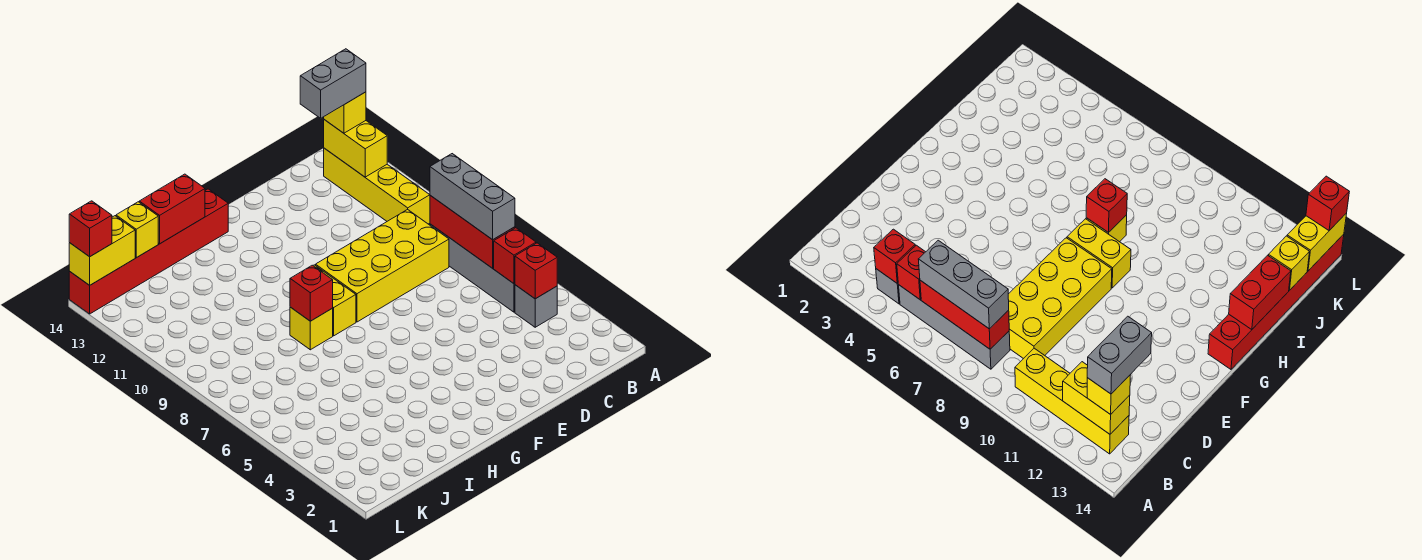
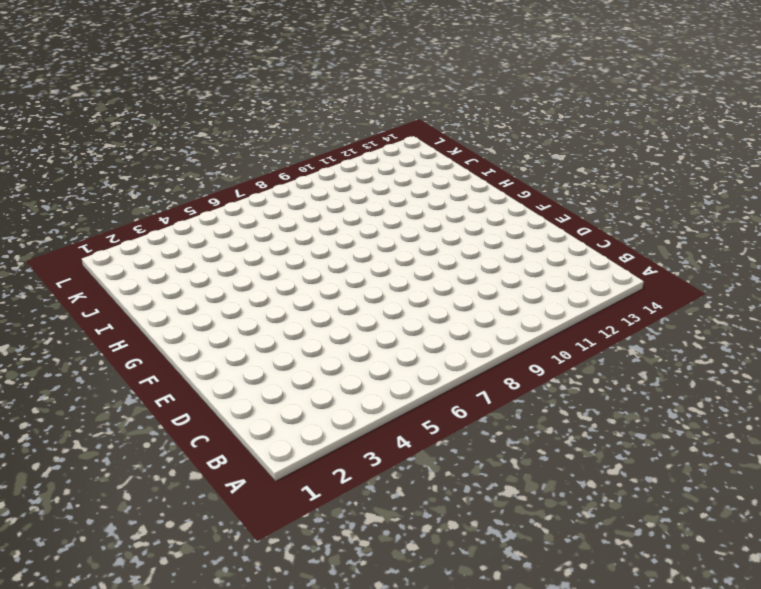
none -> grey 1x1 brick [515,285,557,327]
none -> grey 1x4 brick [430,224,515,312]
none -> yellow 1x4 brick [324,148,430,224]

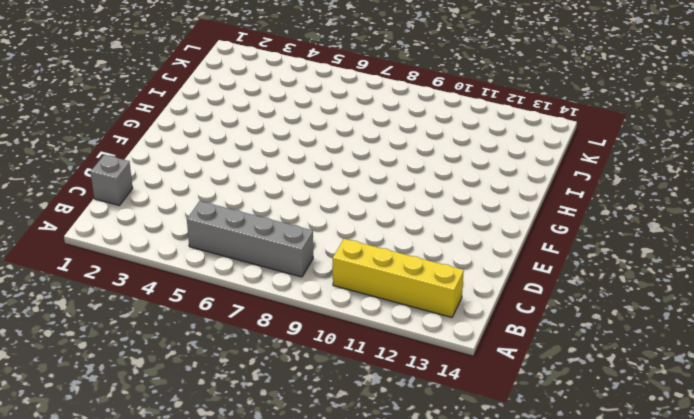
grey 1x1 brick [91,155,133,206] -> grey 1x1 brick moved to [515,285,557,327]
none -> yellow 2x4 brick [316,209,449,322]
none -> yellow 1x2 brick [313,265,356,336]
none -> red 1x6 brick [69,189,228,314]

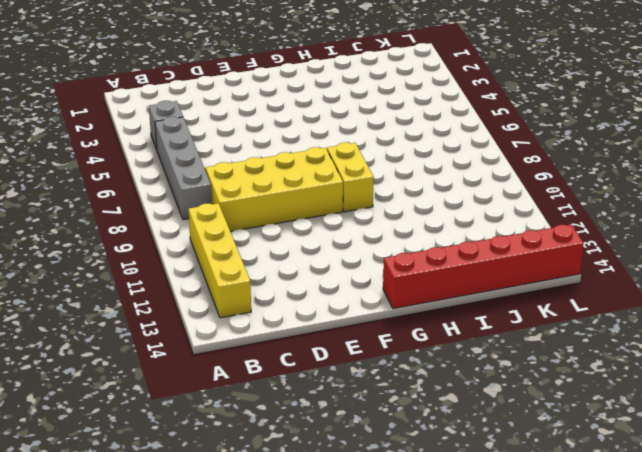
none -> yellow 1x1 brick [290,307,333,350]
none -> red 1x1 brick [515,243,557,299]
none -> red 1x1 brick [494,228,536,283]

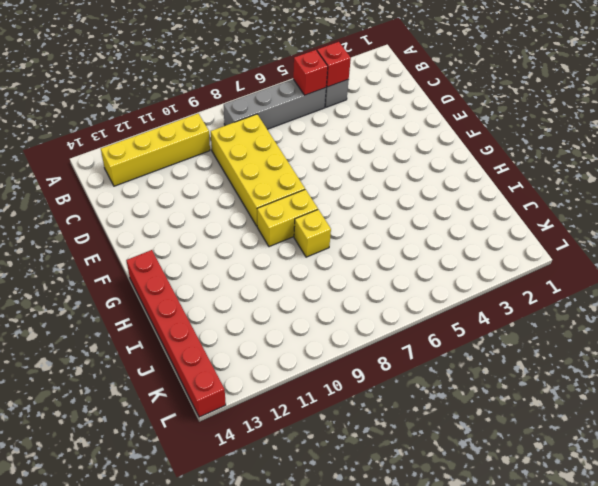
none -> red 1x3 brick [430,195,515,268]
none -> yellow 1x2 brick [324,120,387,177]
none -> red 1x1 brick [290,265,333,321]

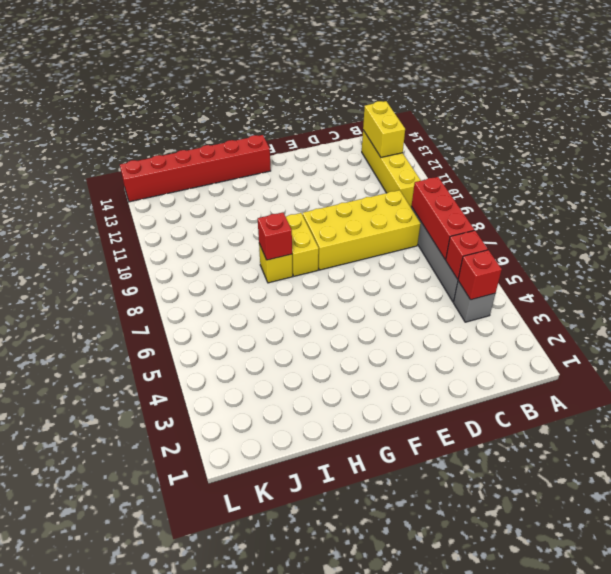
none -> red 1x2 brick [139,174,205,244]
none -> yellow 1x1 brick [116,202,158,258]
none -> yellow 1x2 brick [69,216,135,285]

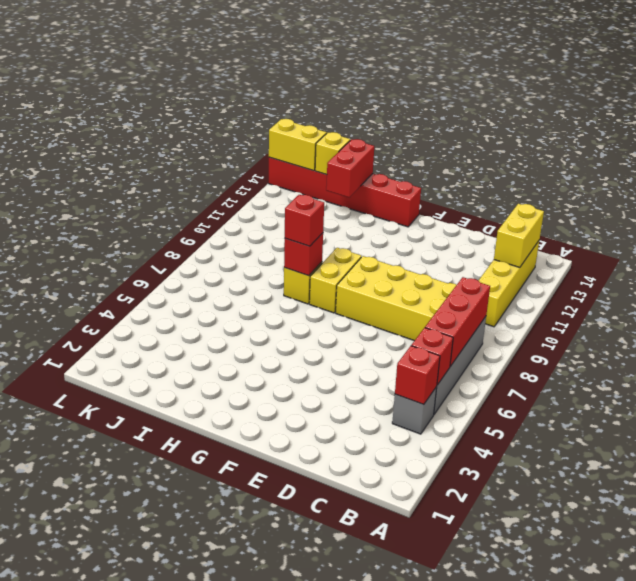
red 1x1 brick [285,195,324,246] -> red 1x1 brick moved to [69,201,112,257]
red 1x2 brick [326,139,374,197] -> red 1x2 brick turned to [139,174,205,244]
none -> grey 1x3 brick [430,154,515,240]
none -> yellow 1x1 brick [324,92,366,133]
none -> grey 1x2 brick [300,49,366,118]

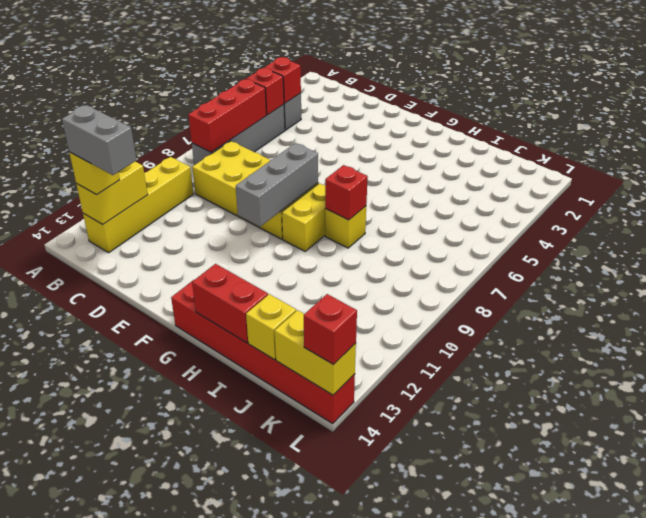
grey 1x3 brick [236,143,318,226] -> grey 1x3 brick moved to [430,154,515,240]

